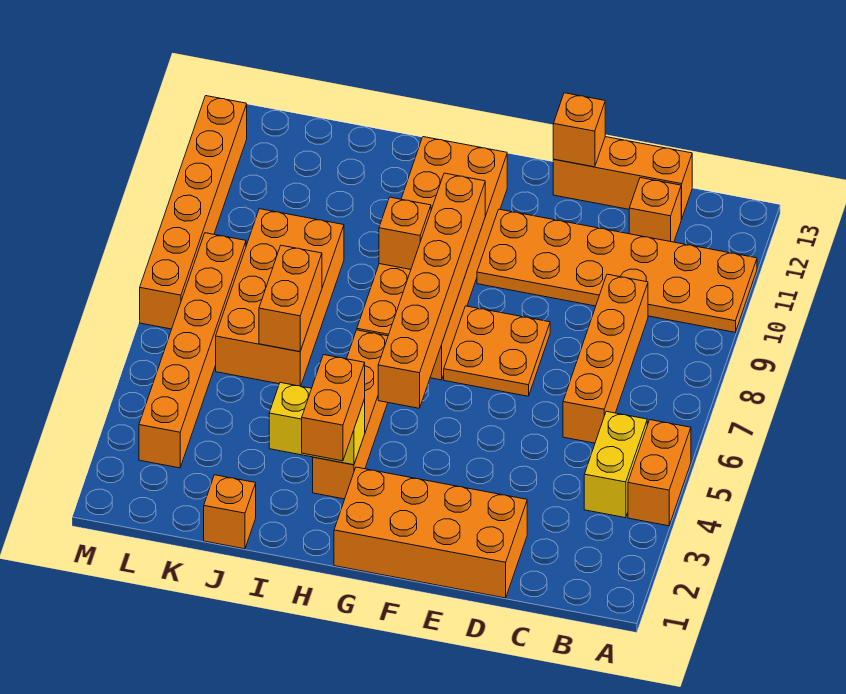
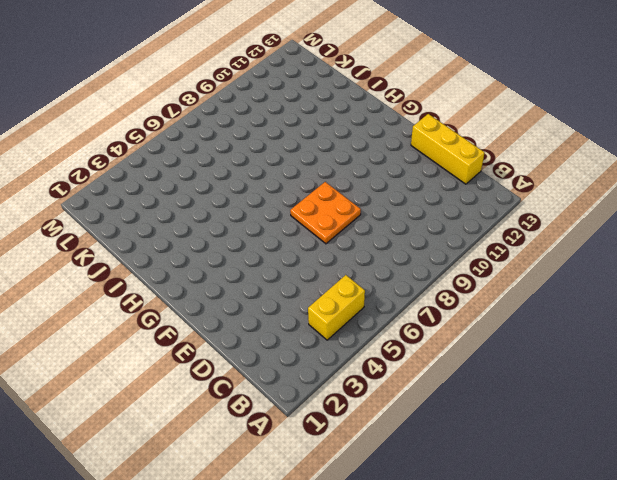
yellow 1x3 brick [411,114,484,184] -> orange 1x3 brick [553,137,692,219]
none -> orange 1x2 brick [628,420,691,526]
none -> orange 2x6 plate [477,209,757,332]
none -> orange 1x4 brick [563,274,648,443]

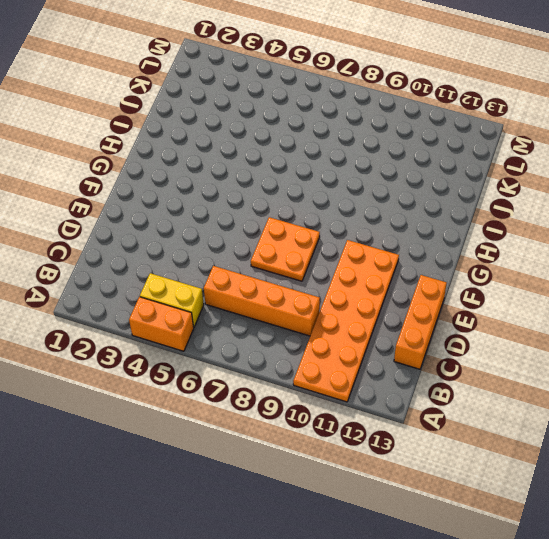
none -> orange 1x1 brick [629,178,681,242]
none -> orange 2x4 brick [334,467,527,598]
none -> orange 2x6 brick [357,137,507,380]

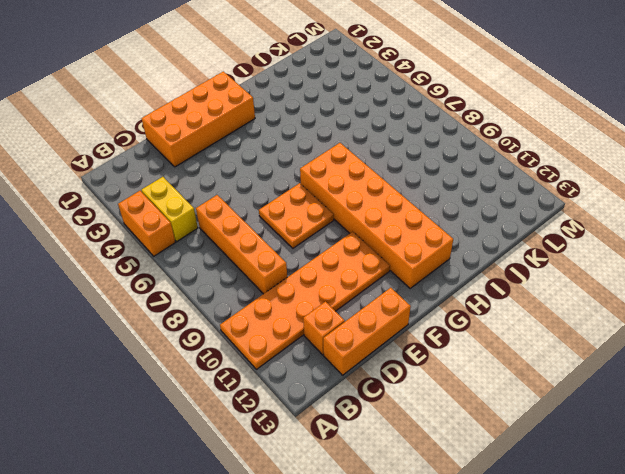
none -> orange 1x4 brick [313,330,388,499]
none -> orange 1x1 brick [204,475,256,549]
none -> orange 2x4 brick [216,209,344,386]

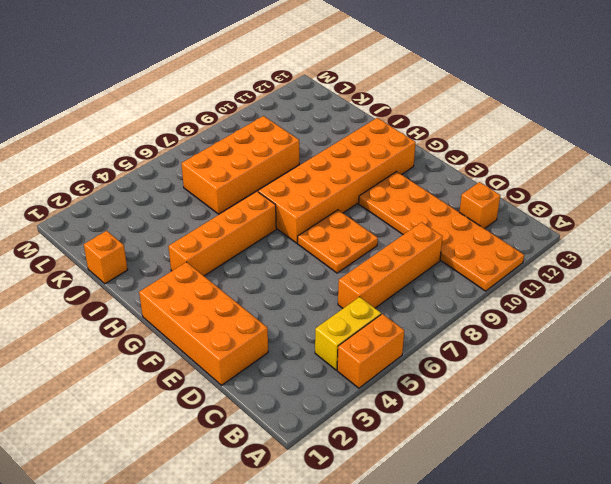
none -> orange 1x3 brick [553,137,692,219]
none -> orange 1x6 brick [139,233,246,468]
none -> orange 1x6 brick [140,96,247,329]

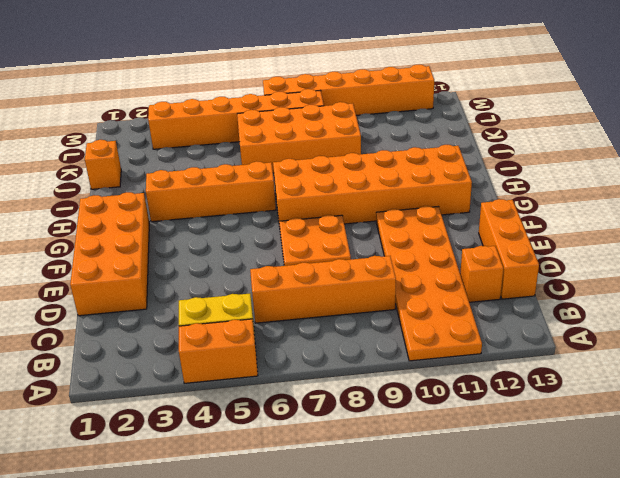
none -> orange 1x1 brick [553,93,605,167]
none -> orange 1x6 brick [378,173,485,408]
none -> yellow 1x2 brick [269,383,365,465]

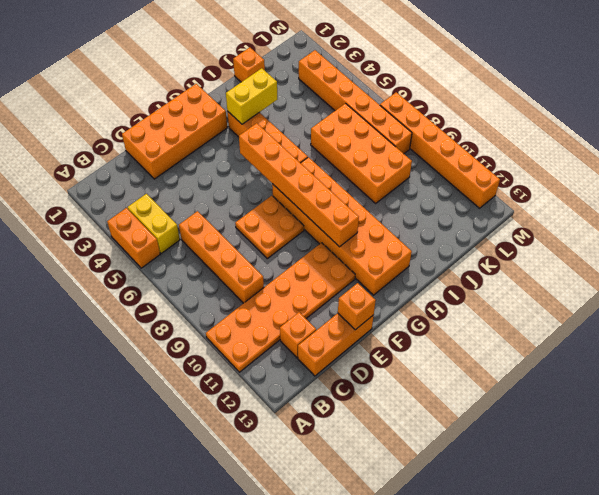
none -> orange 1x1 brick [379,197,431,269]
none -> orange 1x2 brick [259,245,322,352]
none -> orange 1x2 brick [302,355,365,461]

